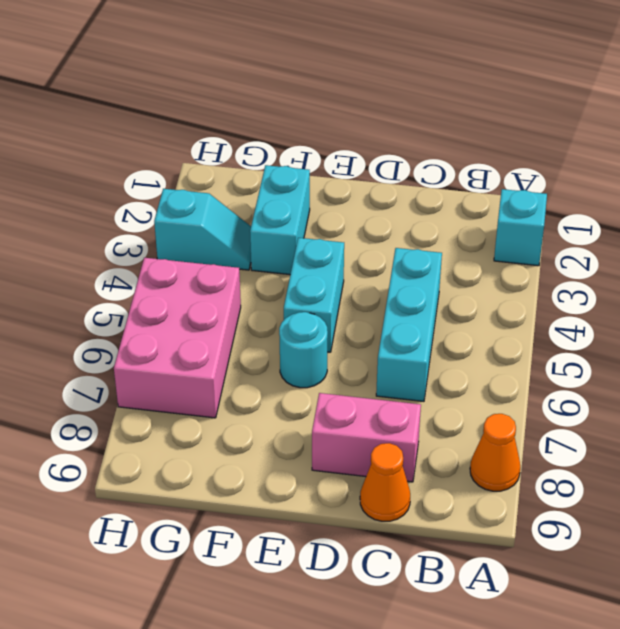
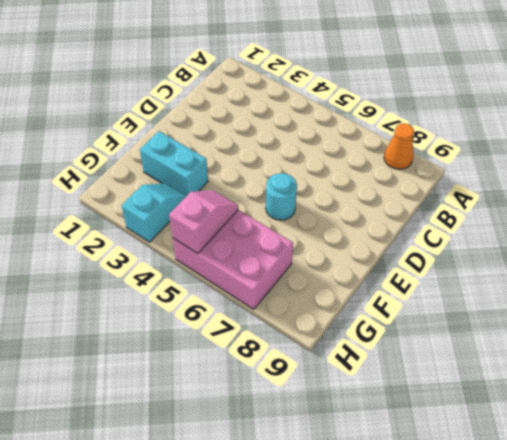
pink 1x2 slope [169,190,238,254] -> none
none -> cyan 1x1 brick [494,189,547,266]
none -> cyan 1x3 brick [376,248,442,401]

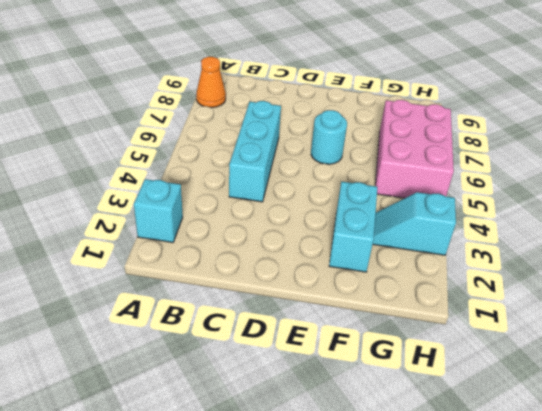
none -> pink 1x2 brick [312,393,421,482]
none -> orange 1x1 cone [360,443,410,521]

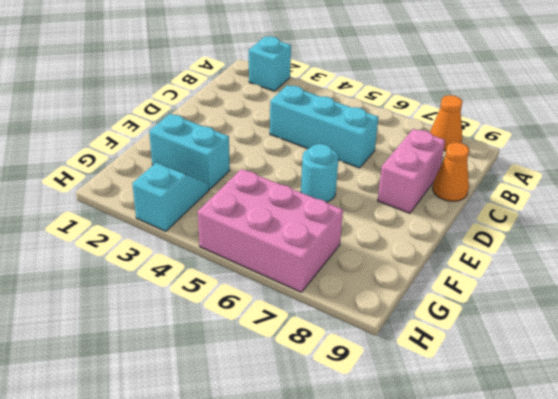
none -> cyan 1x2 brick [284,238,344,352]

